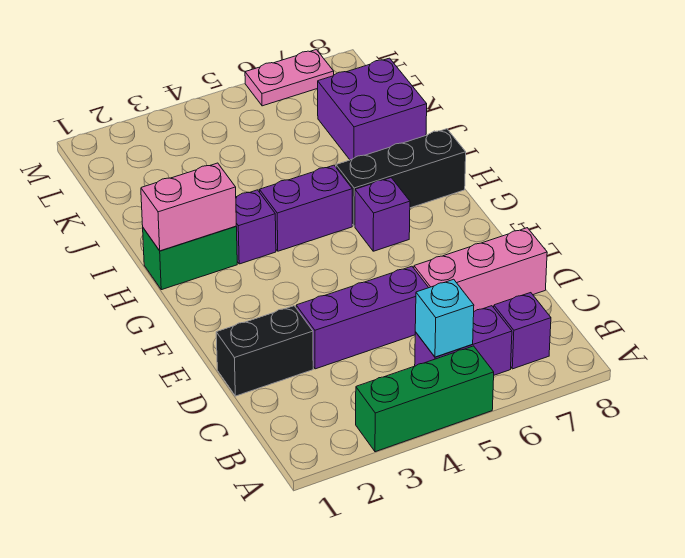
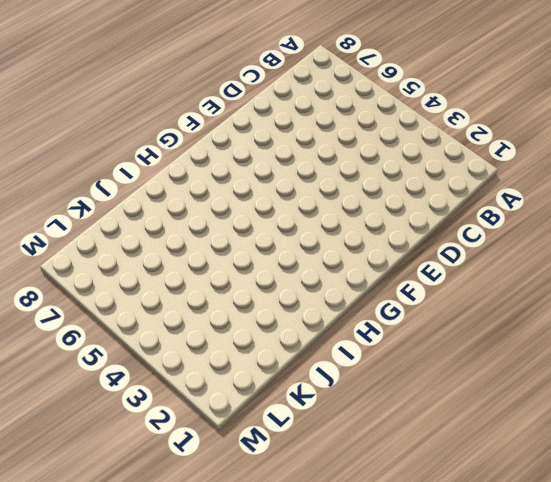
none -> green 1x3 brick [356,346,494,452]
none -> purple 1x2 brick [415,306,512,375]
none -> purple 1x1 brick [494,293,551,369]

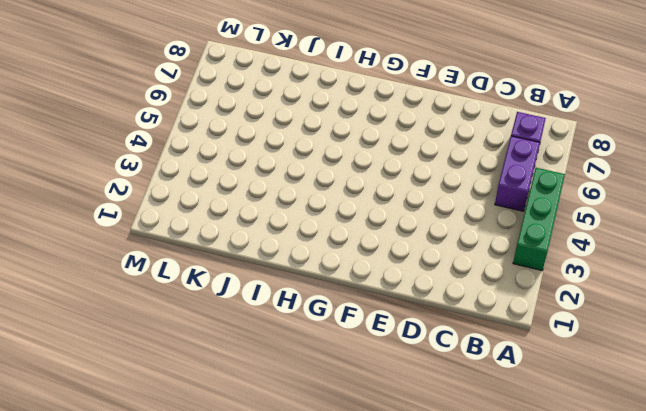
none -> black 1x2 brick [216,306,313,396]
none -> purple 1x3 brick [296,266,429,369]
none -> pink 1x3 brick [414,228,547,311]

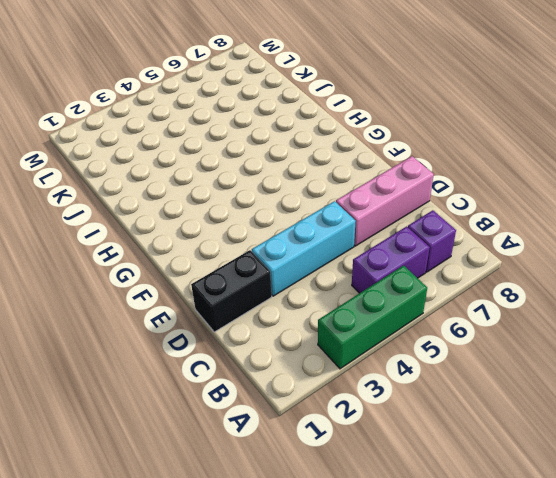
cyan 1x3 brick [252,201,356,296] -> purple 1x3 brick [296,266,429,369]
none -> purple 1x1 brick [355,178,410,251]
none -> green 1x2 brick [143,226,237,290]
none -> purple 1x1 brick [236,190,276,264]

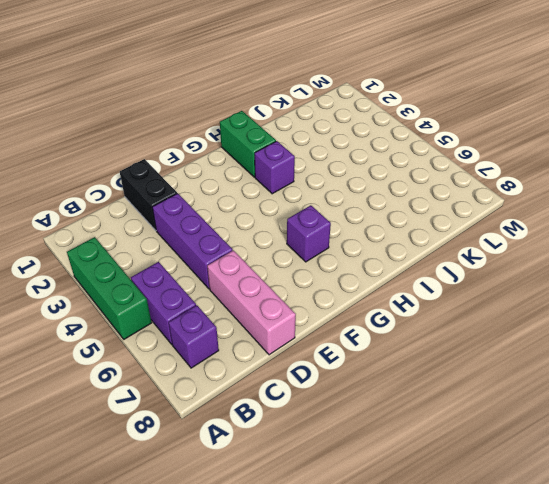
none -> purple 1x2 brick [260,165,352,251]
none -> black 1x3 brick [336,129,466,226]
none -> purple 2x2 brick [318,58,427,160]

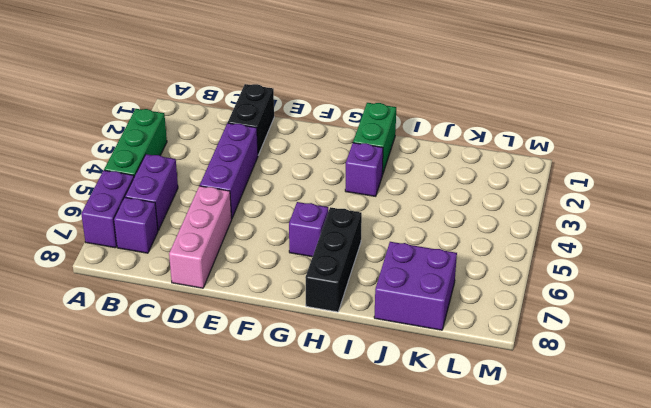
purple 1x2 brick [81,170,134,248] -> purple 1x2 brick moved to [260,165,352,251]
none -> pink 1x2 plate [245,50,334,106]
none -> cyan 1x1 brick [415,279,474,357]
none -> pink 1x2 brick [141,163,236,251]

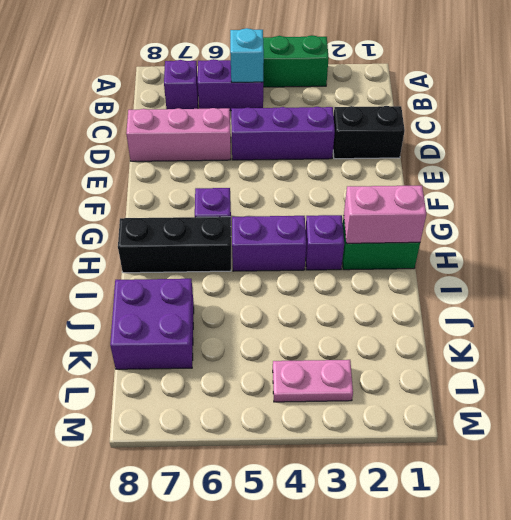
pink 1x2 plate [273,360,353,402] -> pink 1x2 plate moved to [245,50,334,106]

